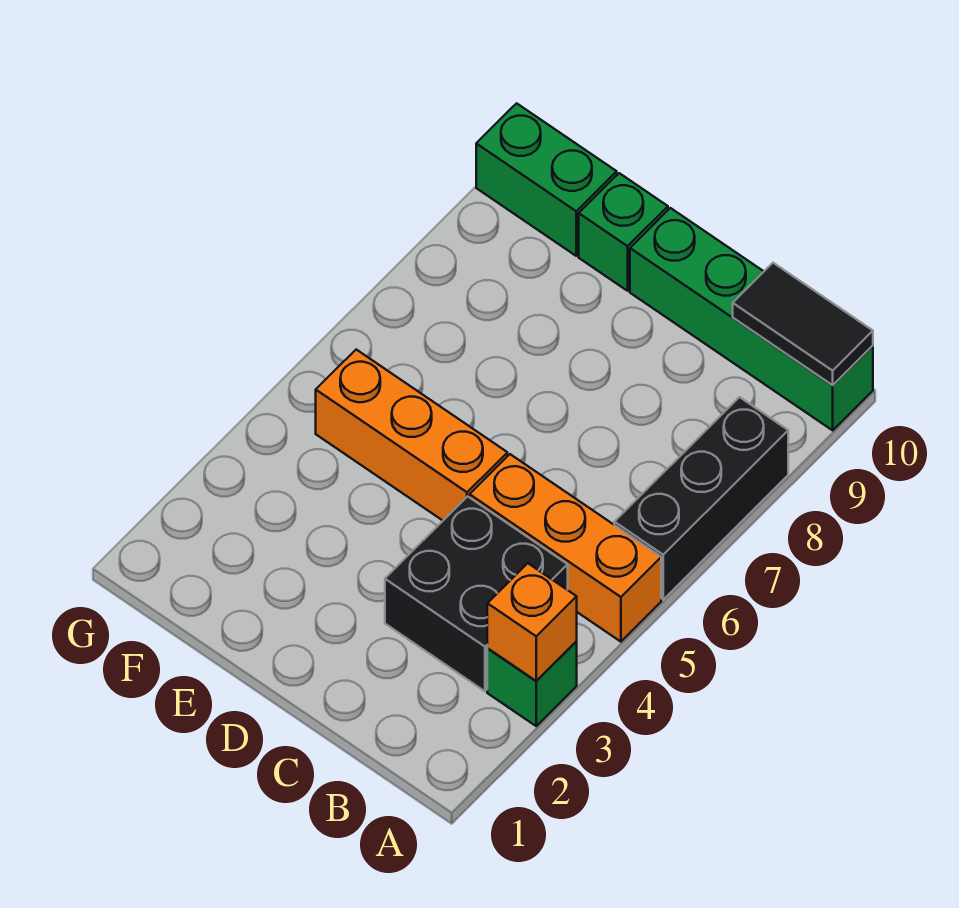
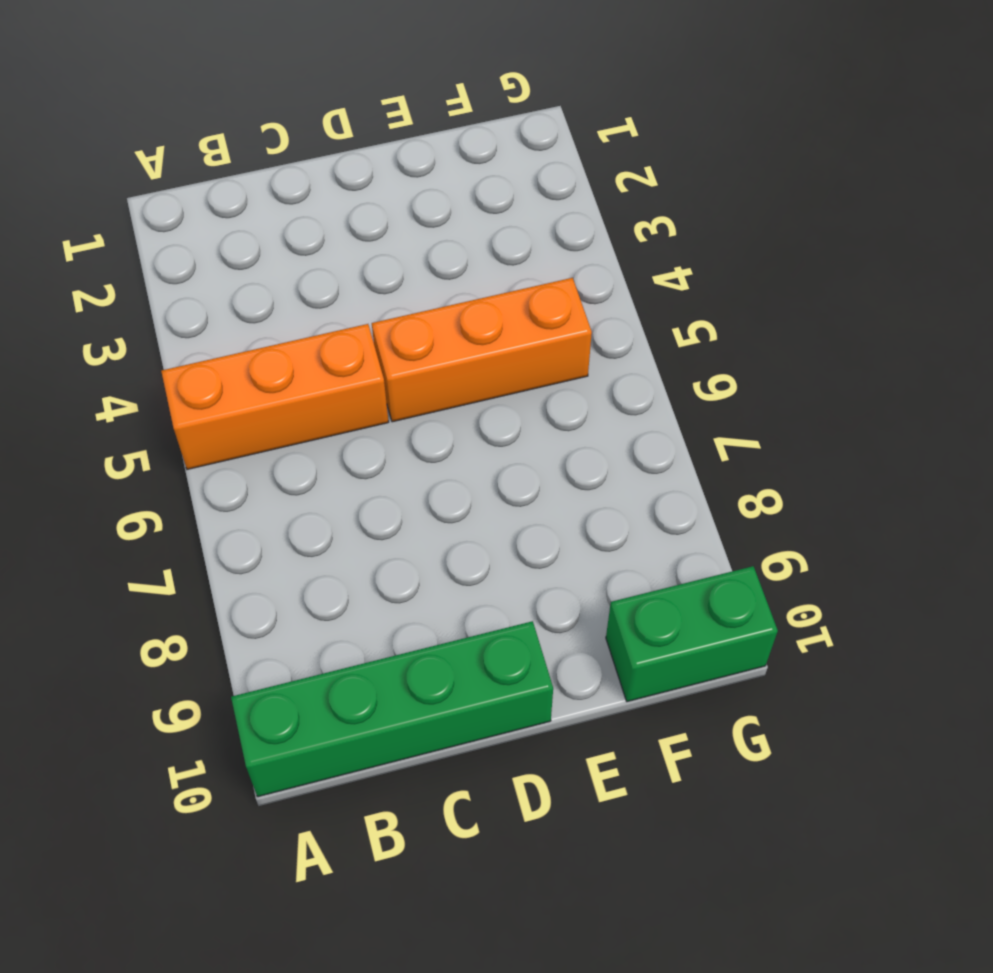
none -> green 1x1 brick [487,642,577,726]
none -> black 1x3 brick [614,397,788,599]

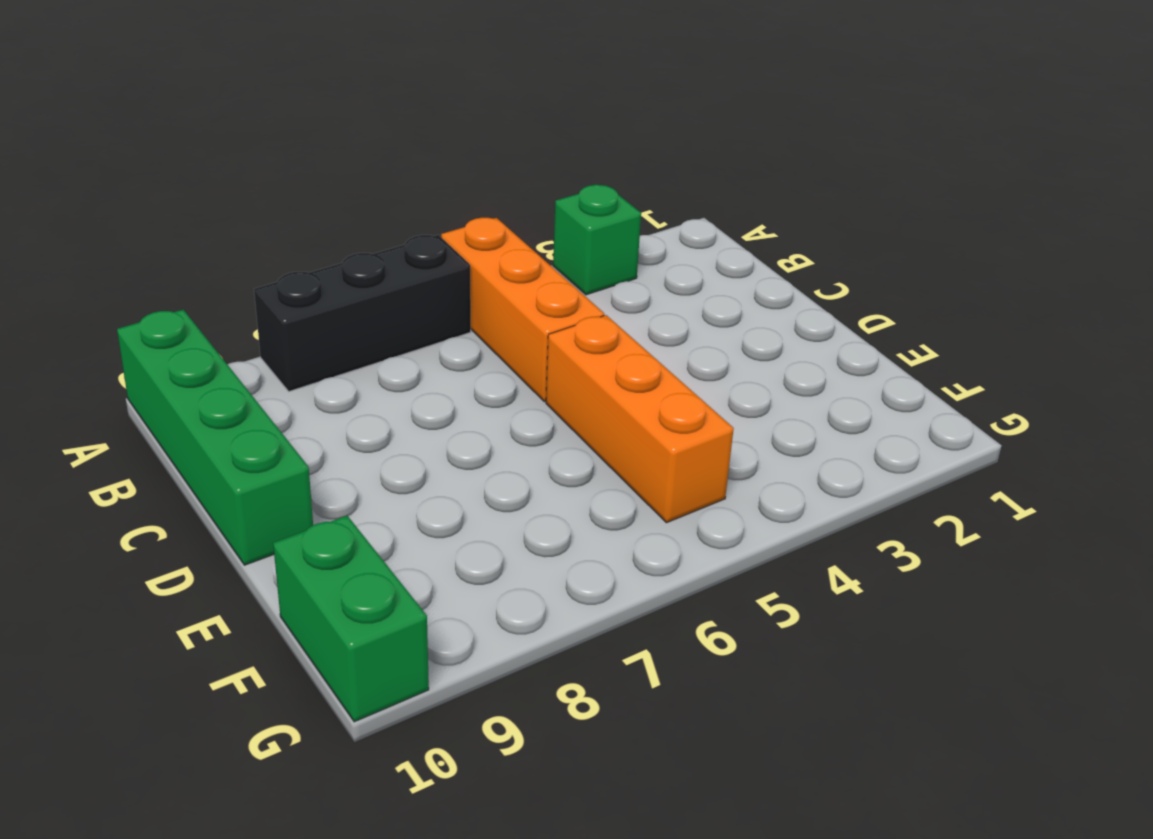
none -> black 2x2 brick [385,496,568,691]
none -> green 1x1 brick [579,173,668,291]

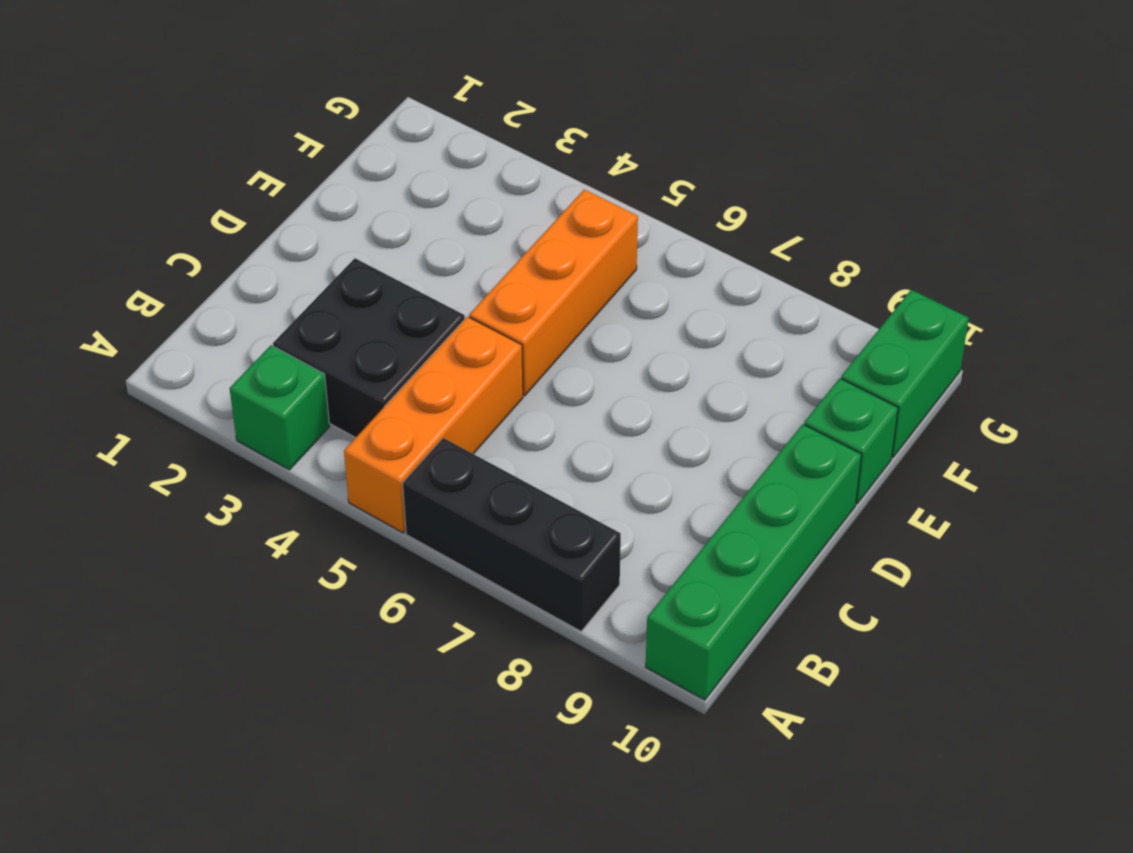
none -> orange 1x1 brick [487,563,577,681]
none -> black 1x2 tile [733,263,873,385]

